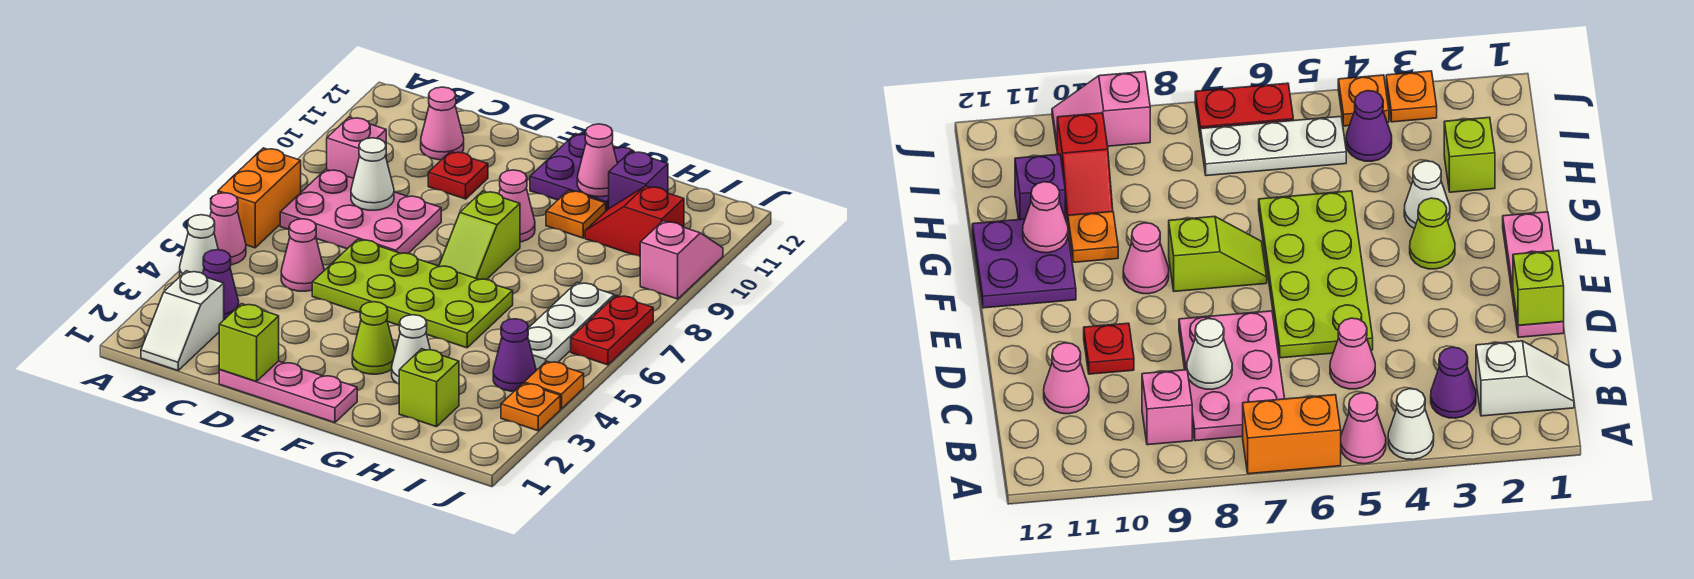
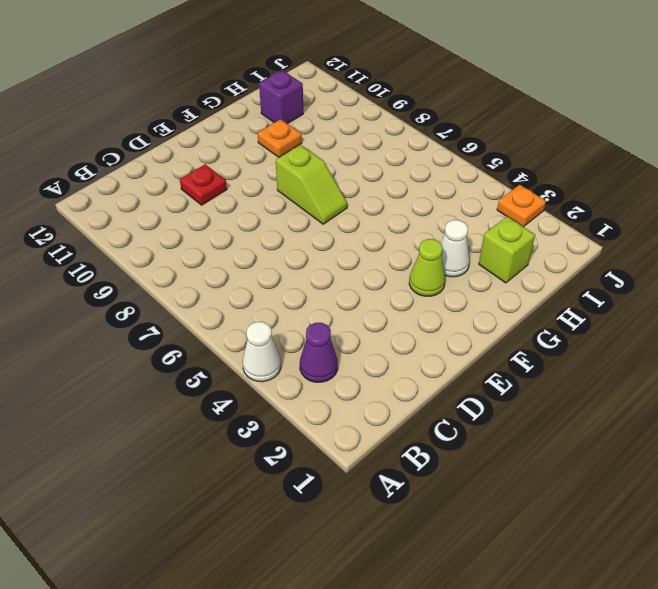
none -> pink 1x1 cone [210,193,246,265]
none -> orange 1x2 brick [218,148,301,248]
none -> white 1x2 slope [141,271,224,371]
none -> pink 2x3 plate [280,169,441,254]

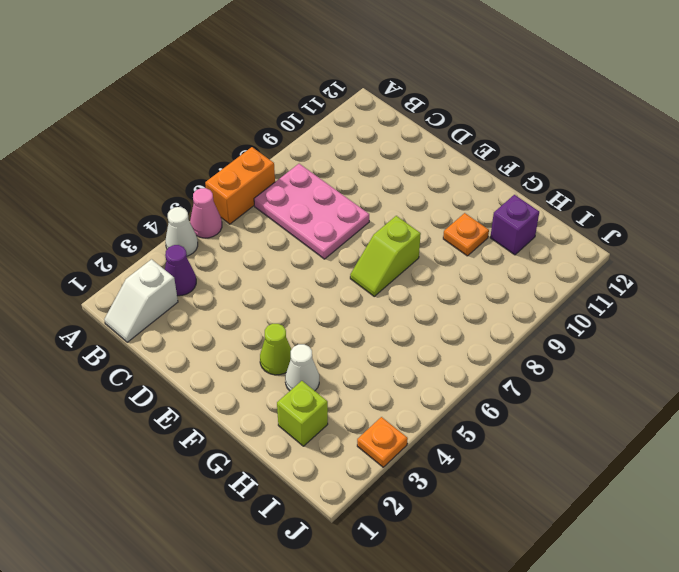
none -> pink 1x1 brick [327,117,386,178]
none -> pink 1x1 cone [281,219,324,291]
none -> pink 1x1 cone [421,87,464,160]
none -> pink 1x3 plate [219,361,357,423]

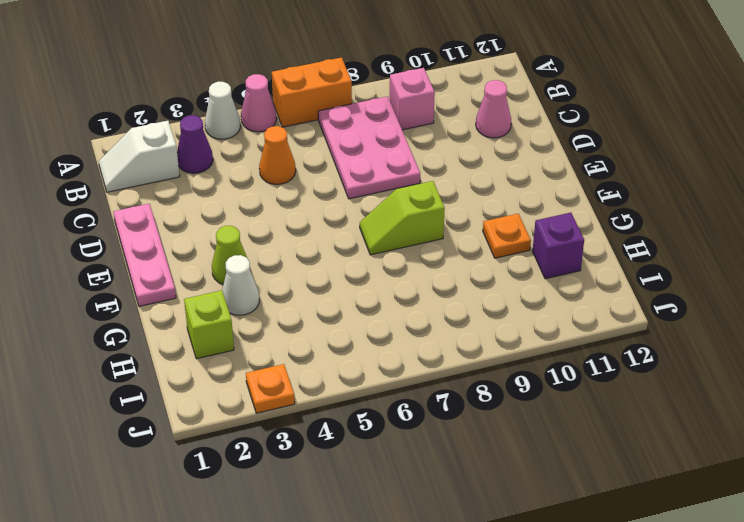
orange 1x1 cone [259,126,296,184] -> pink 1x1 cone [281,219,324,291]
none -> lime 2x4 plate [312,239,513,348]
none -> red 1x1 plate [428,151,488,199]
none -> pink 1x1 cone [499,170,535,242]
none -> purple 2x2 plate [530,134,634,211]

